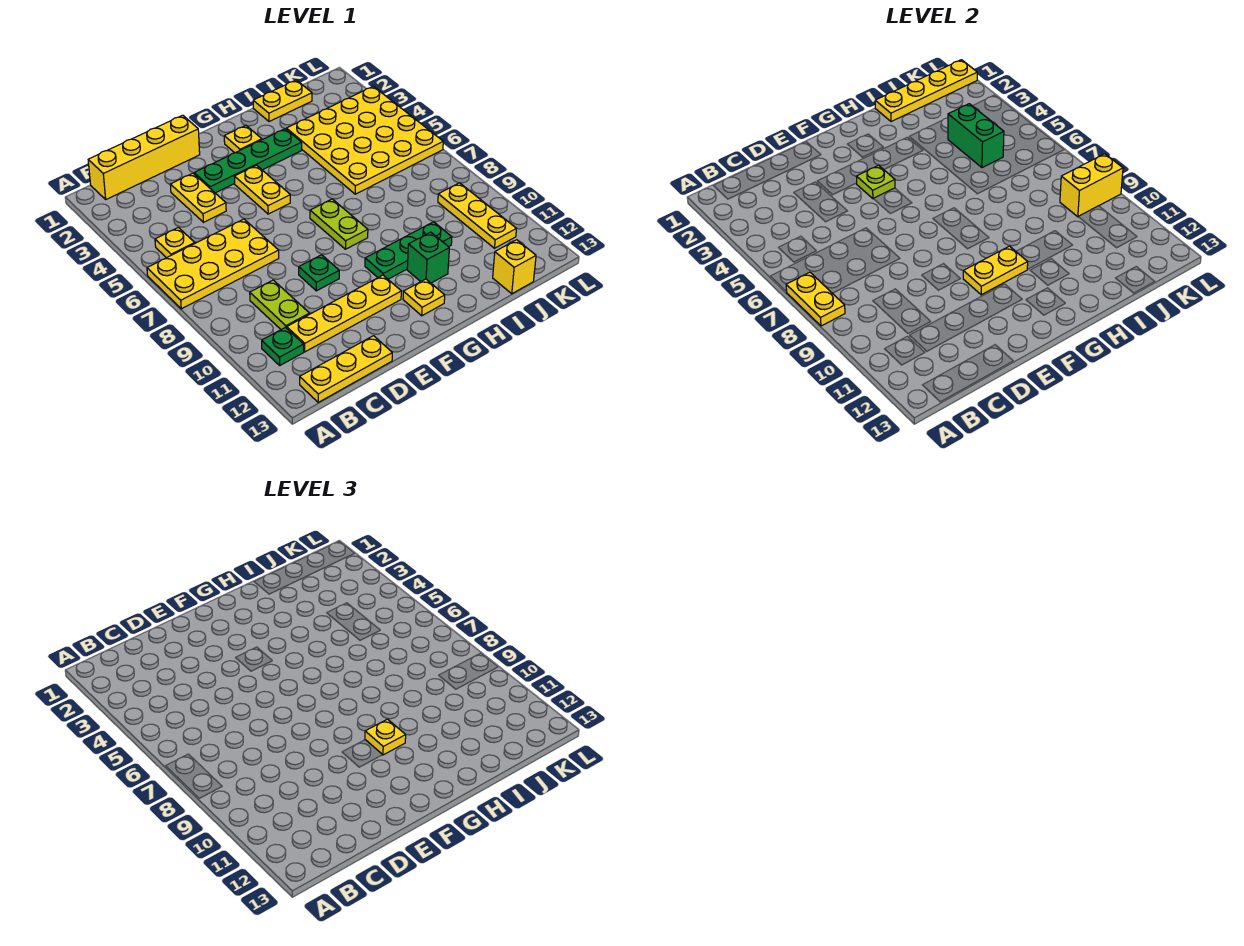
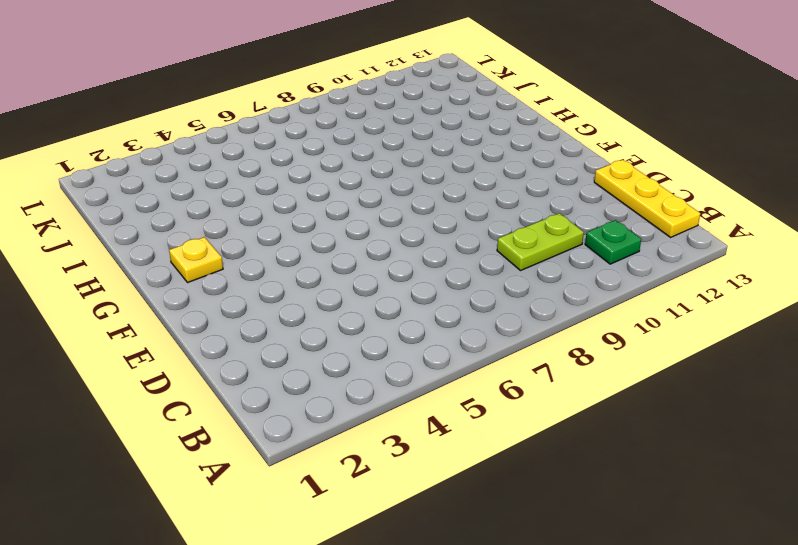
none -> yellow 2x4 plate [147,219,279,309]
none -> yellow 1x4 brick [88,115,200,199]
none -> yellow 1x1 plate [155,227,195,258]

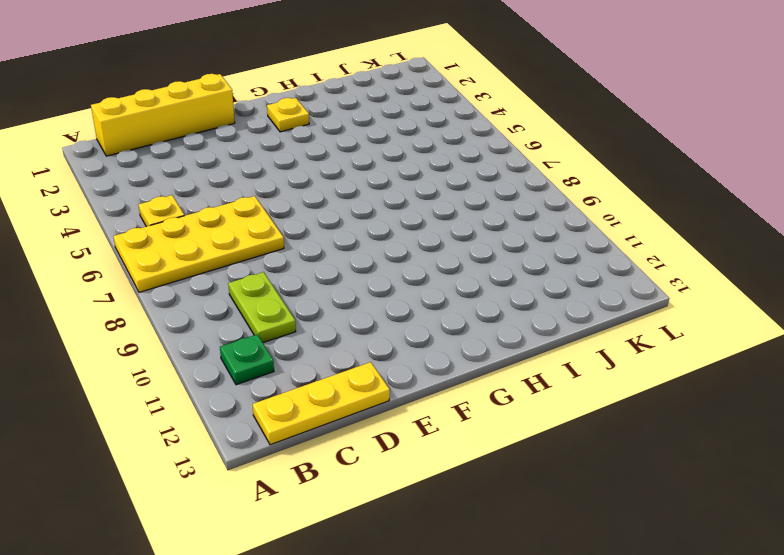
none -> yellow 1x4 plate [287,275,401,352]
none -> yellow 1x2 plate [170,173,226,222]
none -> green 1x4 plate [194,129,302,193]

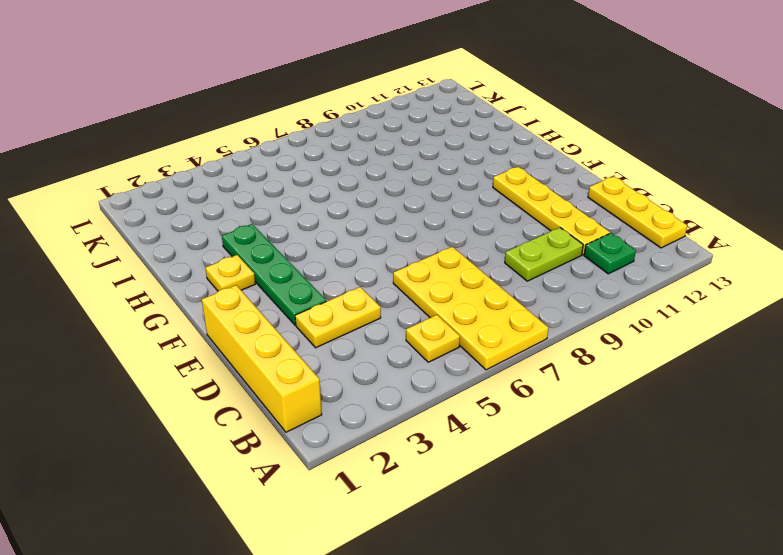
none -> green 1x1 plate [299,255,339,291]
none -> yellow 1x2 plate [234,165,290,214]
none -> lime 1x2 plate [310,199,368,249]

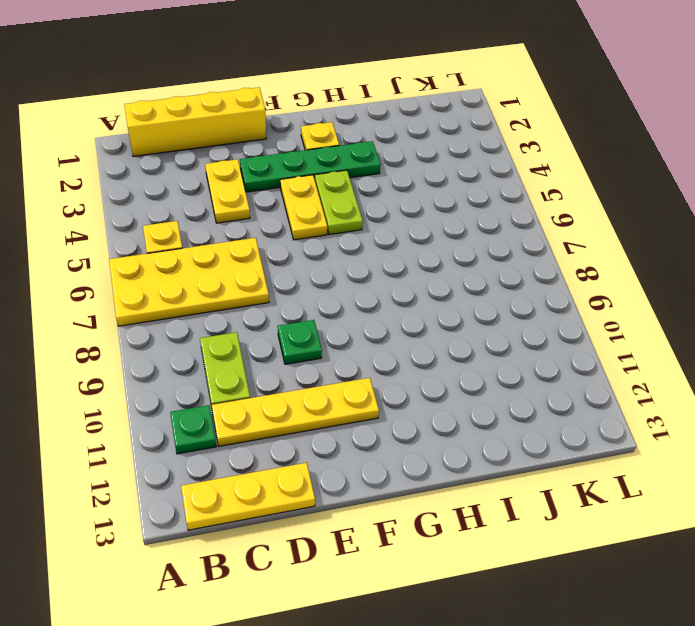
lime 1x2 plate [315,170,363,235] -> lime 1x2 plate moved to [310,199,368,249]
none -> green 1x3 plate [365,222,452,279]
none -> yellow 1x1 plate [403,279,445,316]
none -> green 1x1 brick [407,232,449,283]

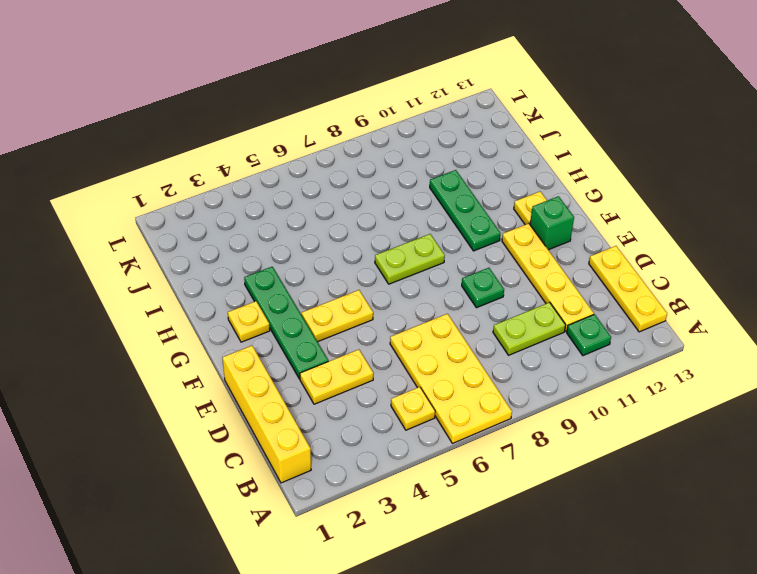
green 1x1 brick [530,196,574,250] -> green 1x1 brick moved to [407,232,449,283]
none -> yellow 1x2 plate [253,80,312,122]
none -> yellow 4x4 plate [286,86,443,194]
none -> yellow 1x1 brick [493,240,536,294]

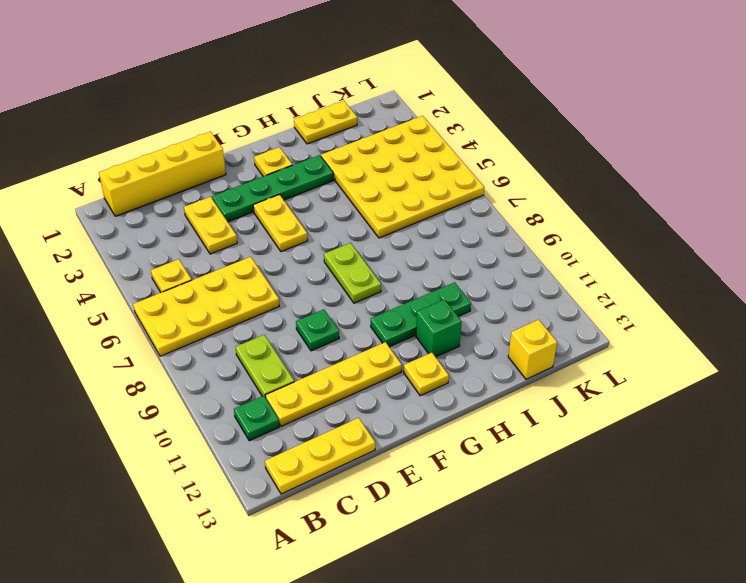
none -> yellow 1x3 plate [438,183,517,248]
none -> yellow 1x2 plate [786,272,845,326]
none -> lime 1x1 plate [856,165,895,199]

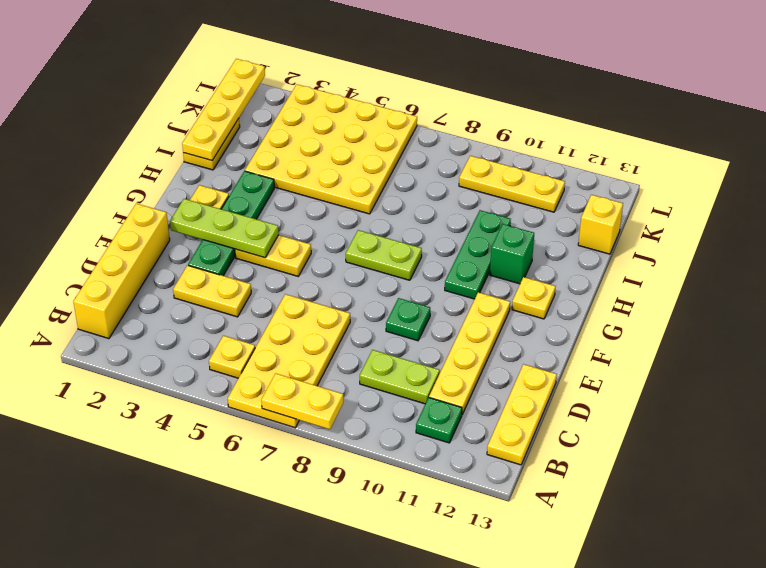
lime 1x3 plate [170,199,279,258] -> lime 1x1 plate [856,165,895,199]
none -> yellow 1x2 plate [963,246,1028,295]
none -> green 1x2 brick [948,104,1004,168]
none -> yellow 1x2 brick [1060,154,1123,217]

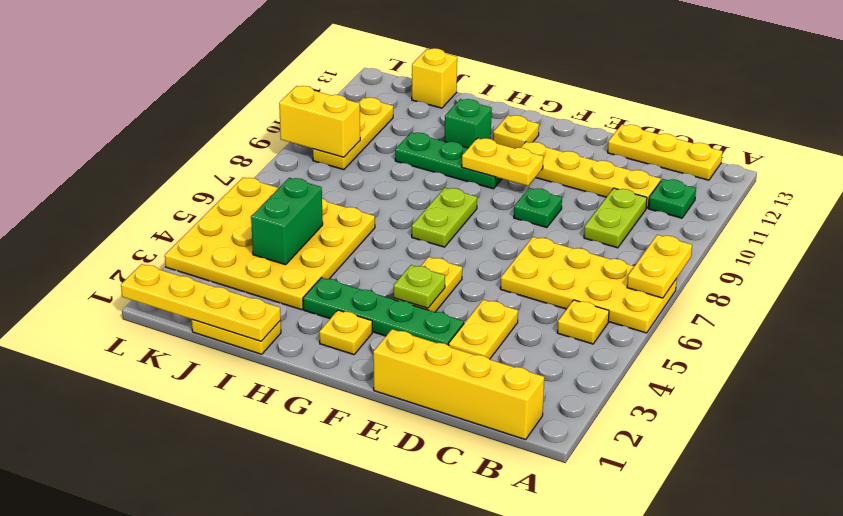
none -> yellow 1x1 plate [365,719,406,755]

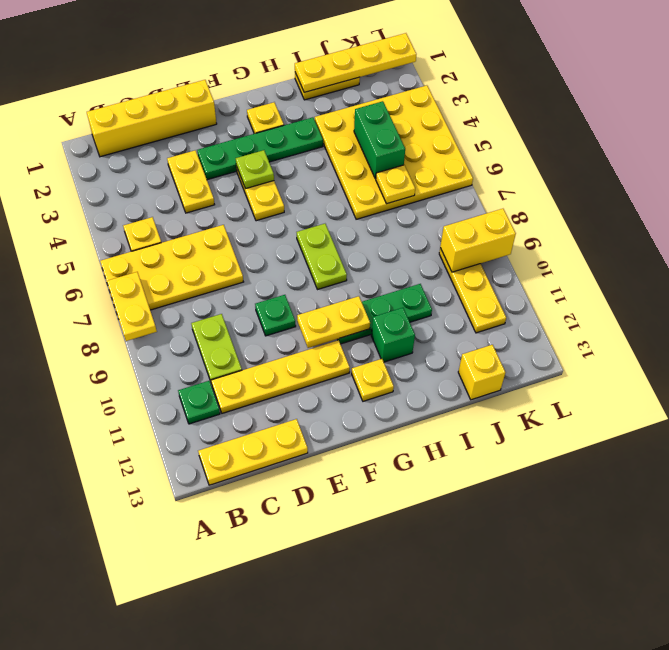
yellow 1x1 plate [376,165,415,204] -> yellow 1x1 plate moved to [365,719,406,755]

